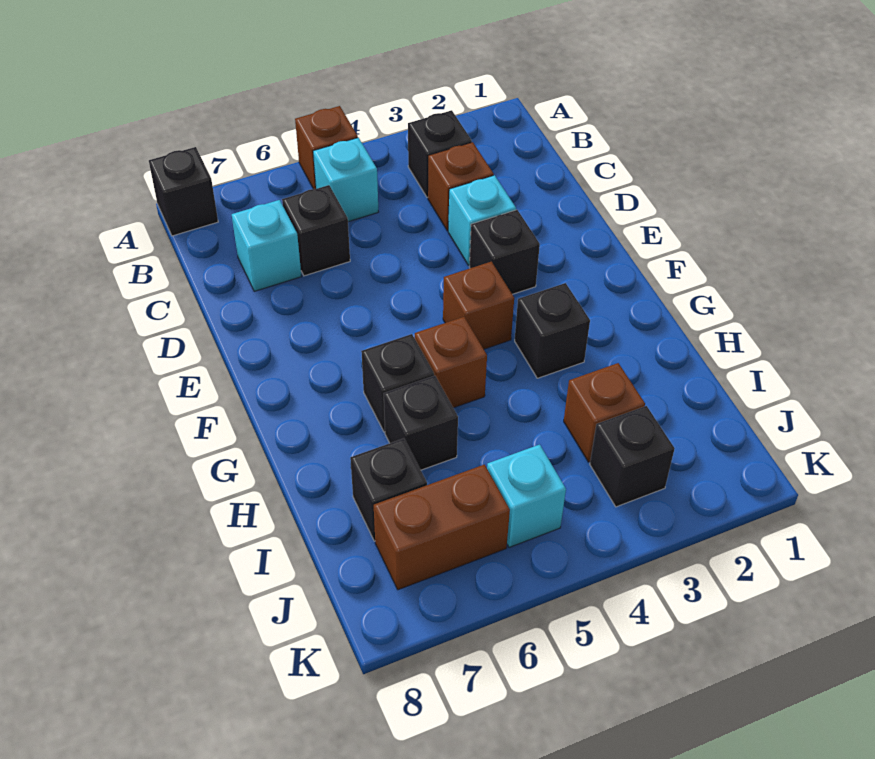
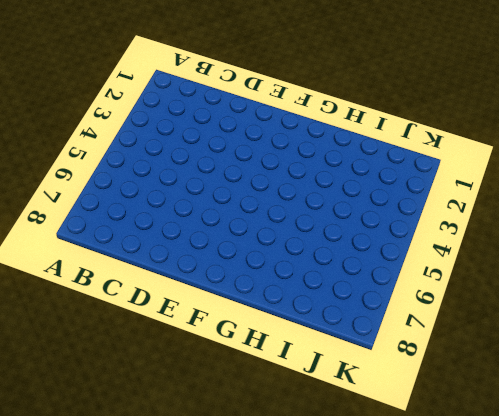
none -> brown 1x1 brick [295,106,358,189]
none -> black 1x1 brick [149,147,218,236]
none -> black 1x1 brick [408,110,472,197]

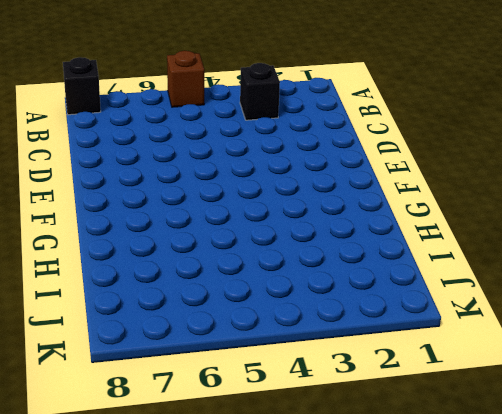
none -> cyan 1x1 brick [313,138,378,222]
none -> brown 1x1 brick [428,142,494,231]
none -> black 1x1 brick [282,185,350,276]

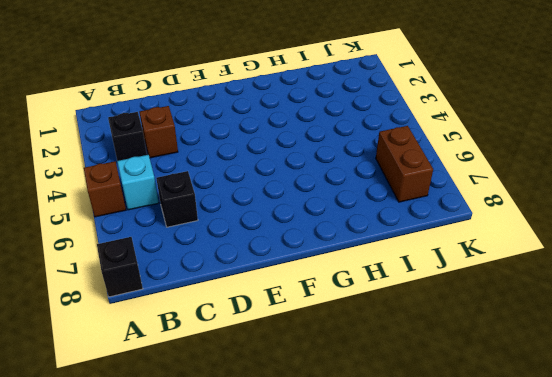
none -> cyan 1x1 brick [232,200,301,291]
none -> cyan 1x1 brick [448,175,516,265]
none -> black 1x1 brick [469,210,540,294]

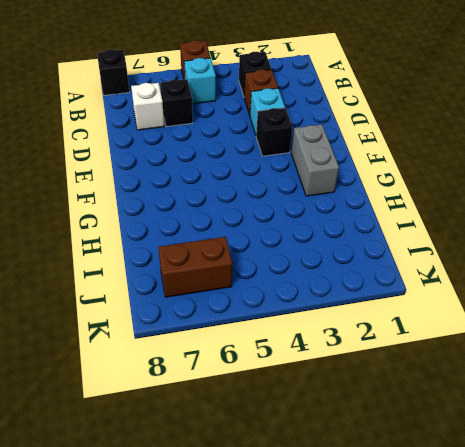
white 1x1 brick [131,83,164,130] -> cyan 1x1 brick [232,200,301,291]
grey 1x2 brick [291,125,339,196] -> none
none -> brown 1x1 brick [443,262,514,349]
none -> black 1x1 brick [515,283,590,378]
none -> brown 1x1 brick [415,317,487,408]

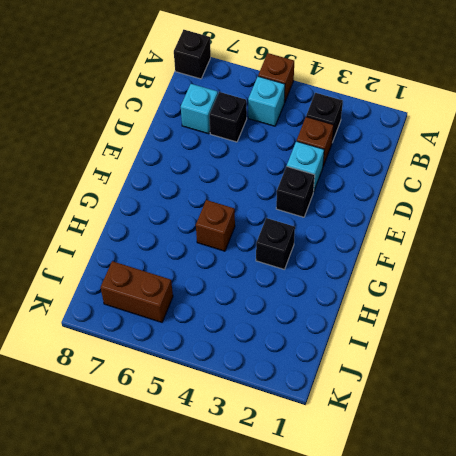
none -> brown 1x1 brick [443,262,514,349]
none -> black 1x1 brick [361,334,434,432]
none -> black 1x1 brick [384,376,458,470]

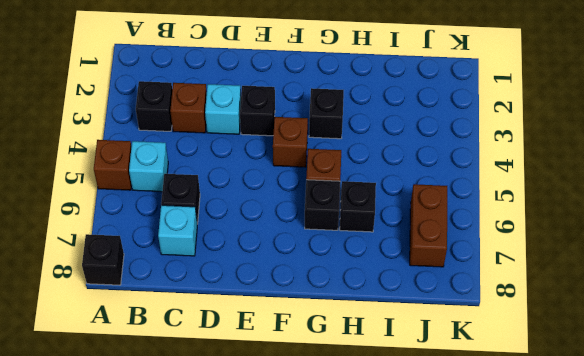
none -> brown 1x1 brick [564,363,645,462]
none -> black 1x1 brick [350,439,427,541]
none -> black 1x1 brick [590,406,675,507]

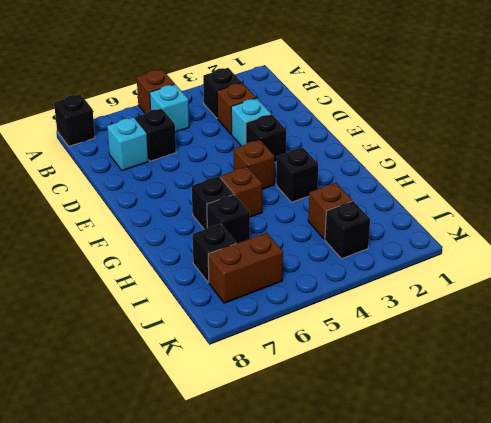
none -> cyan 1x1 brick [487,445,566,547]

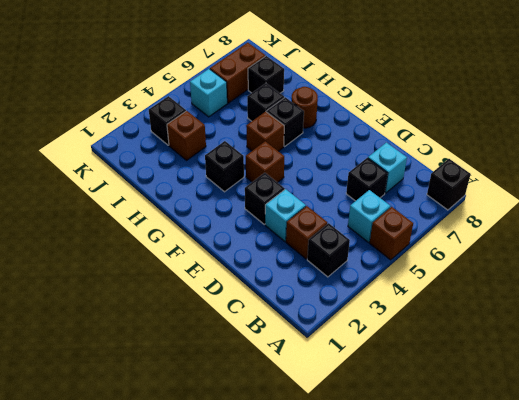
brown 1x1 round brick [292,87,318,128] -> none

